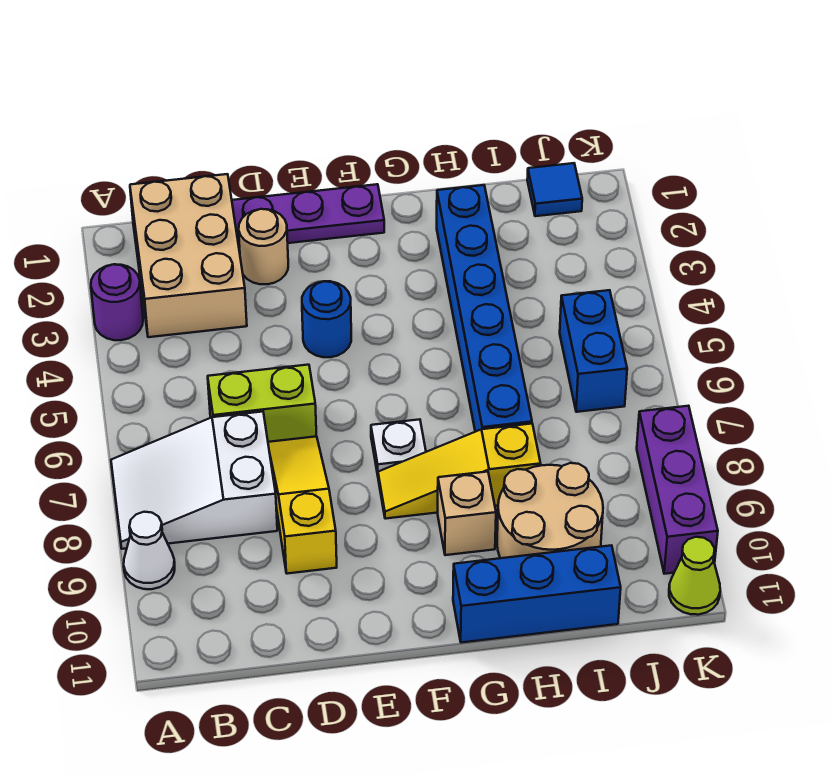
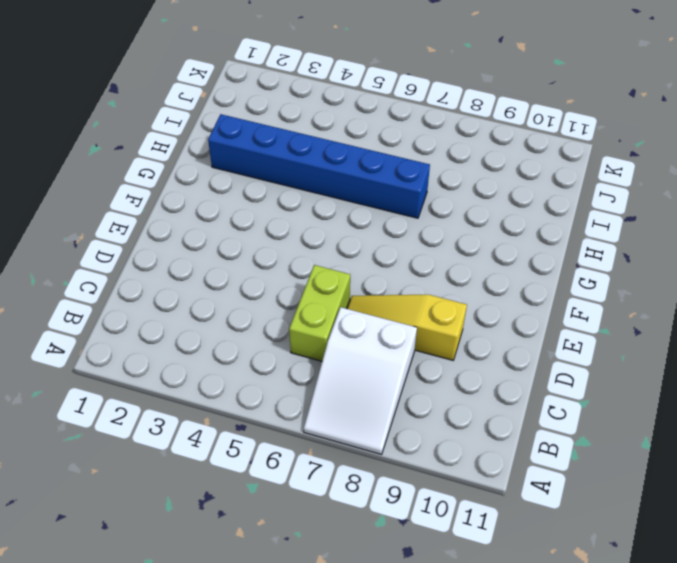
none -> purple 1x1 round brick [91,264,143,340]
none -> white 1x1 cone [124,512,175,589]
none -> tan 2x3 brick [130,174,247,337]

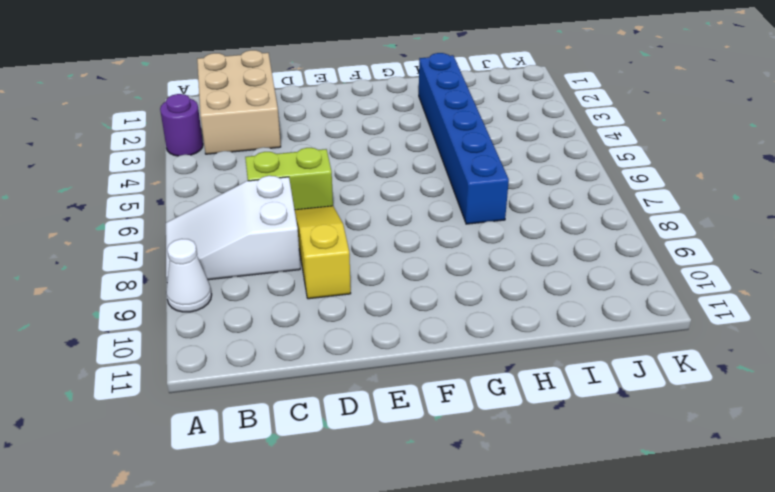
none -> purple 1x3 plate [232,184,384,248]
none -> tan 1x1 round brick [239,209,288,284]
none -> blue 1x1 round brick [302,281,351,357]

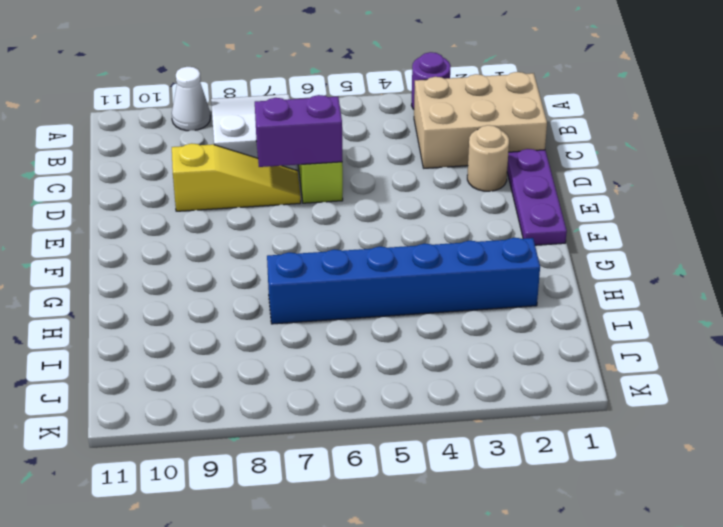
purple 1x2 brick [255,95,342,167] -> none
none -> blue 1x1 round brick [302,281,351,357]
none -> white 1x1 plate [371,419,426,475]
none -> yellow 1x3 slope [378,424,541,519]

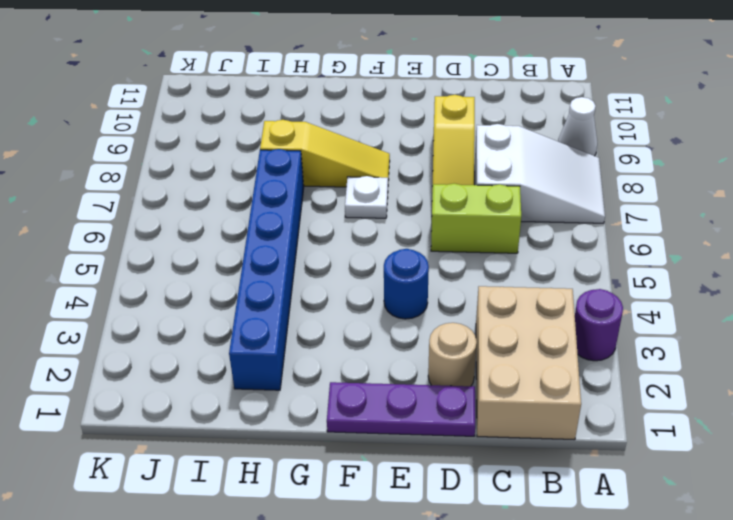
none -> tan 1x1 brick [438,472,496,555]
none -> blue 1x3 brick [453,545,621,643]
none -> tan 2x2 round brick [497,463,603,558]

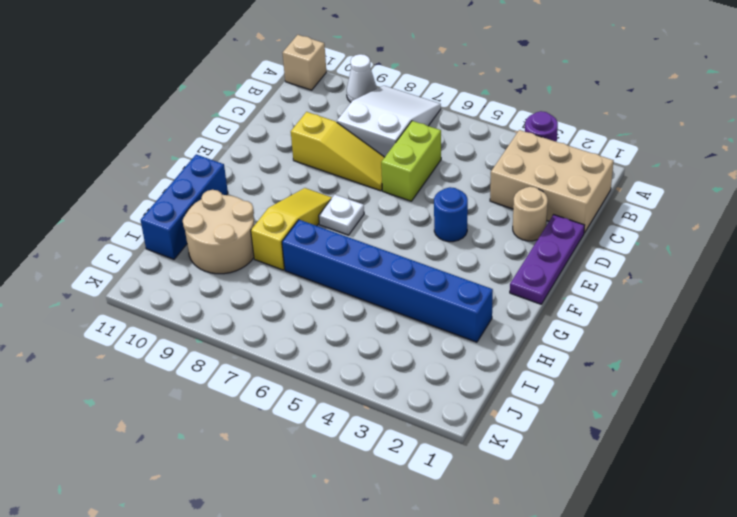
tan 1x1 brick [283,35,326,90] -> tan 1x1 brick moved to [438,472,496,555]
none -> blue 1x1 tile [527,163,582,216]
none -> blue 1x2 brick [560,290,627,412]
none -> purple 1x3 brick [637,406,718,574]

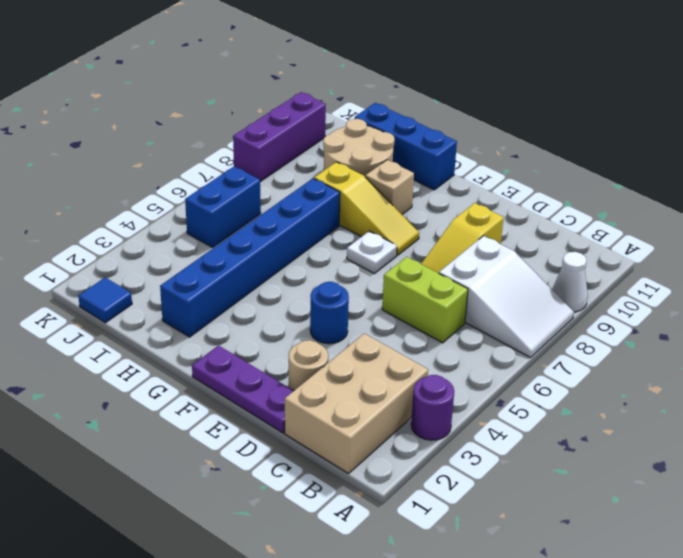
none -> lime 1x1 cone [669,537,720,615]

